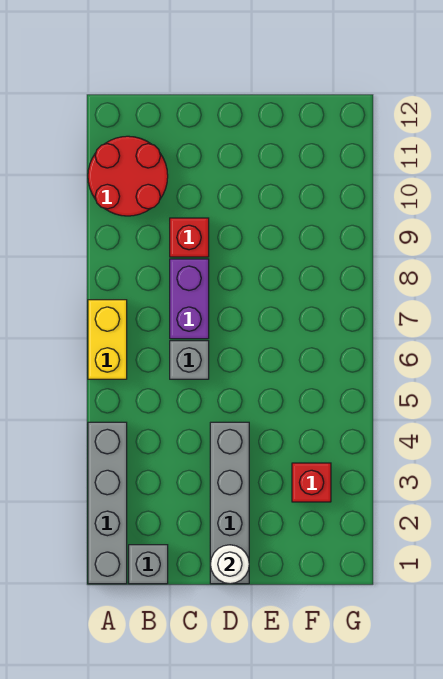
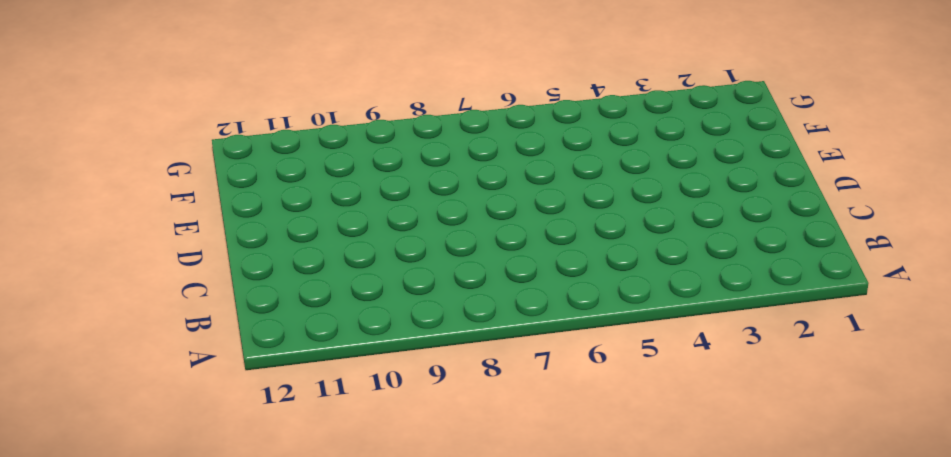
none -> grey 1x4 brick [88,422,127,584]
none -> yellow 1x2 brick [88,300,127,379]

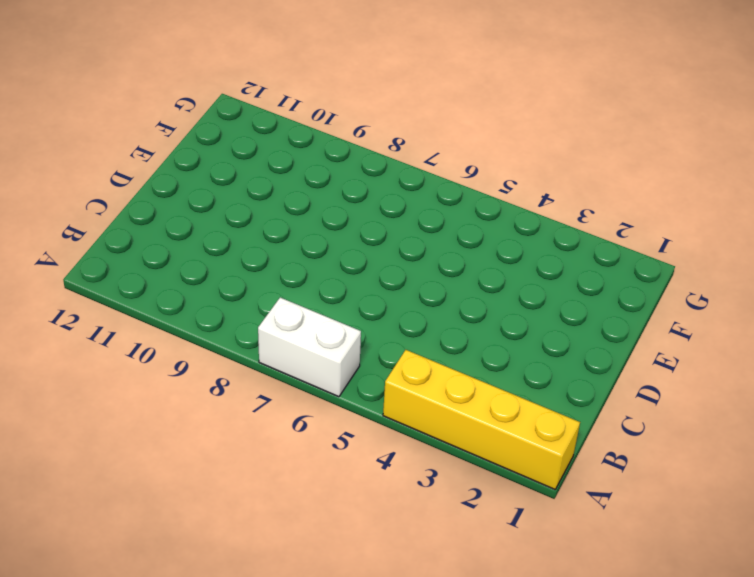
yellow 1x4 brick [383,350,580,489] -> grey 1x4 brick [88,422,127,584]
white 1x2 brick [258,298,361,397] -> yellow 1x2 brick [88,300,127,379]
none -> red 2x2 round brick [88,136,168,216]
none -> grey 1x1 brick [129,545,168,584]

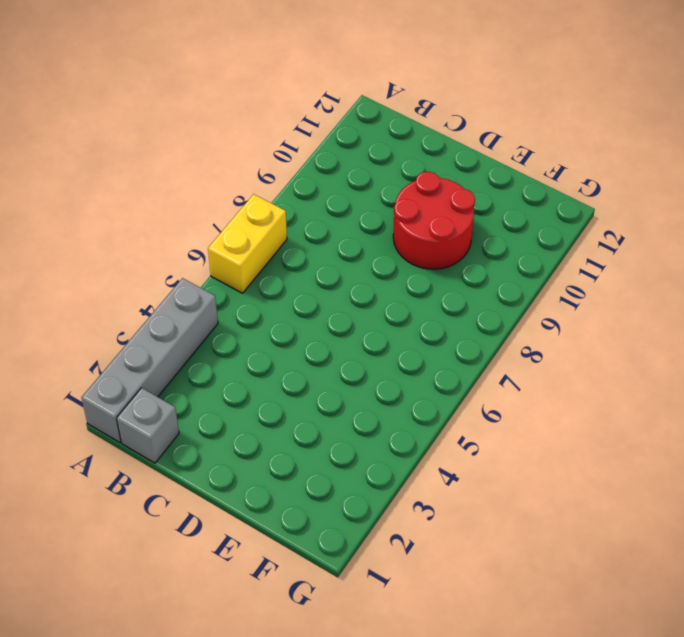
red 2x2 round brick [393,172,475,269] -> red 2x2 round brick moved to [88,136,168,216]
none -> grey 1x1 brick [170,341,209,379]
none -> purple 1x2 brick [170,259,209,339]

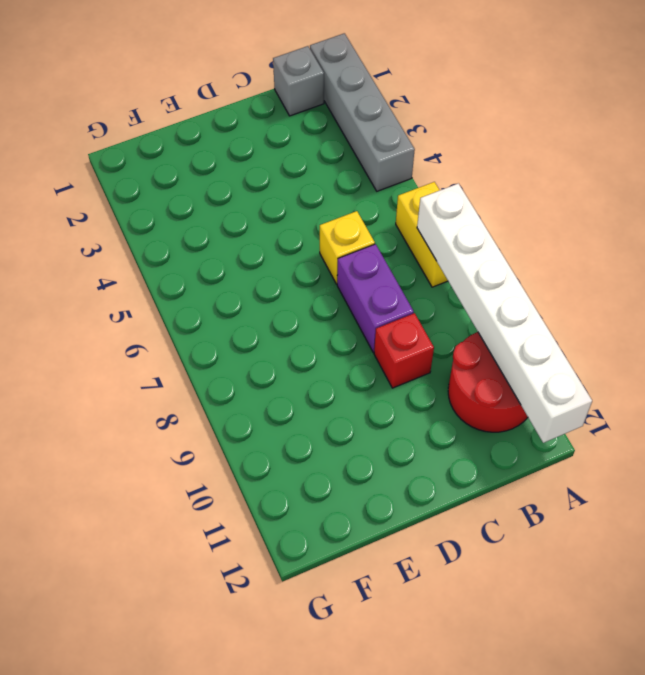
white 1x6 brick [417,183,592,443] -> none
yellow 1x1 brick [320,211,375,284] -> grey 1x1 brick [170,341,209,379]
none -> grey 1x4 brick [210,422,249,584]
none -> red 1x1 brick [292,463,331,502]

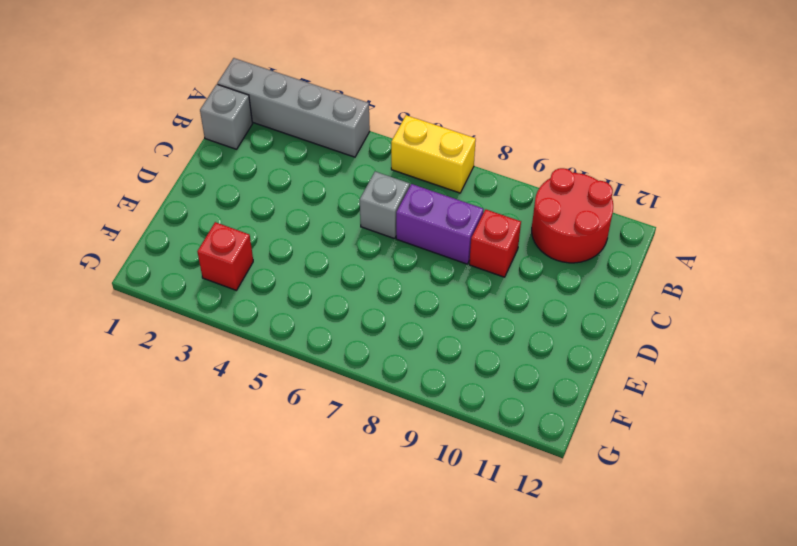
none -> grey 1x4 brick [210,422,249,584]
none -> white 1x1 round brick [210,545,249,584]

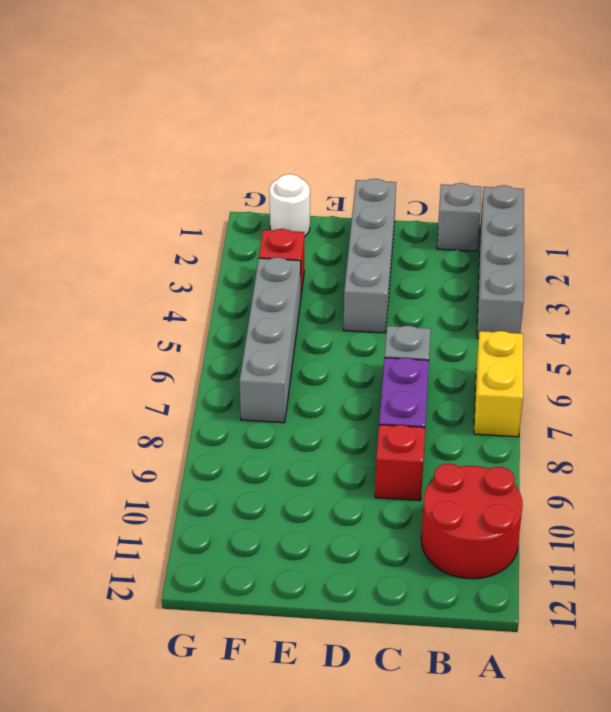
white 1x1 round brick [269,174,310,237] -> white 1x1 round brick moved to [210,545,249,584]
grey 1x4 brick [240,257,301,423] -> none

